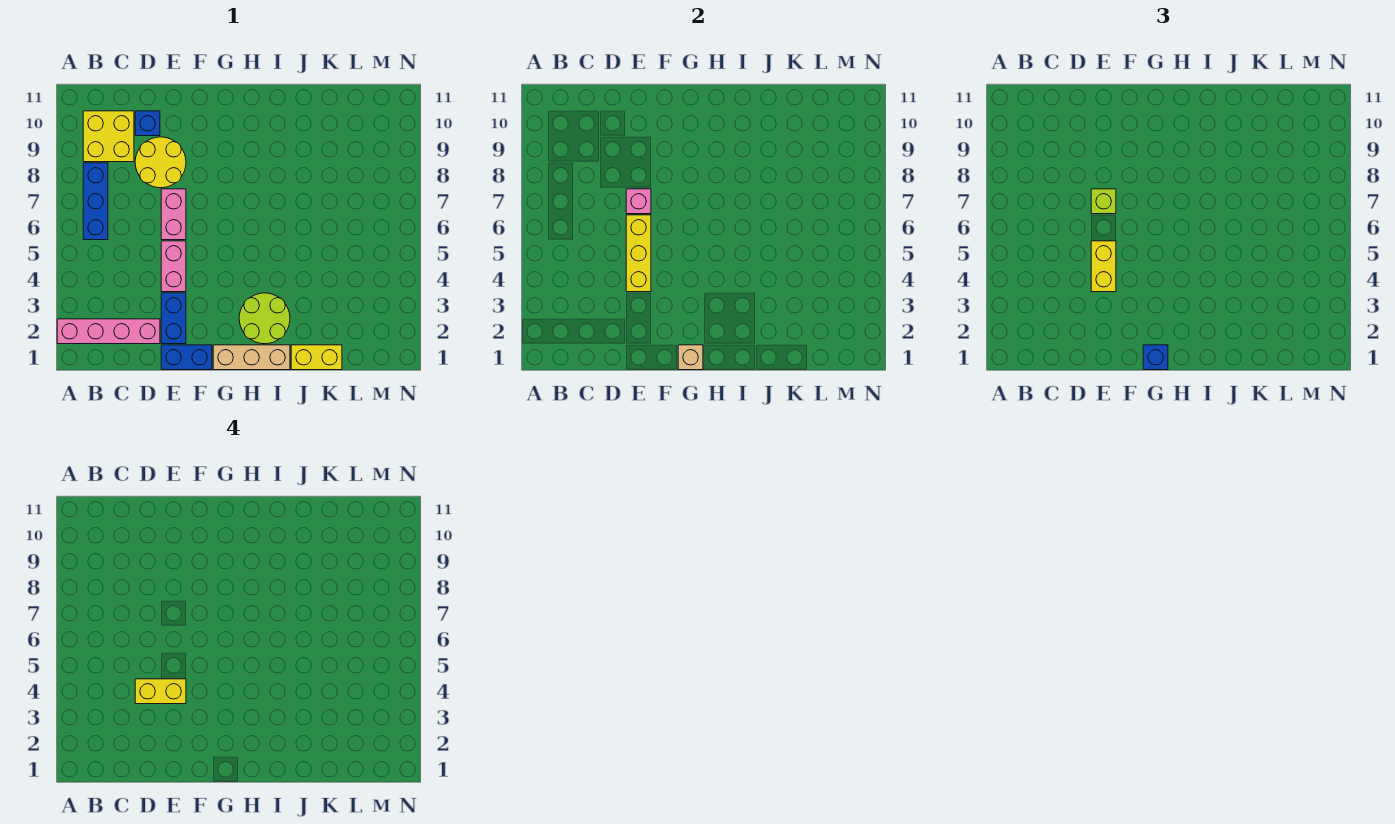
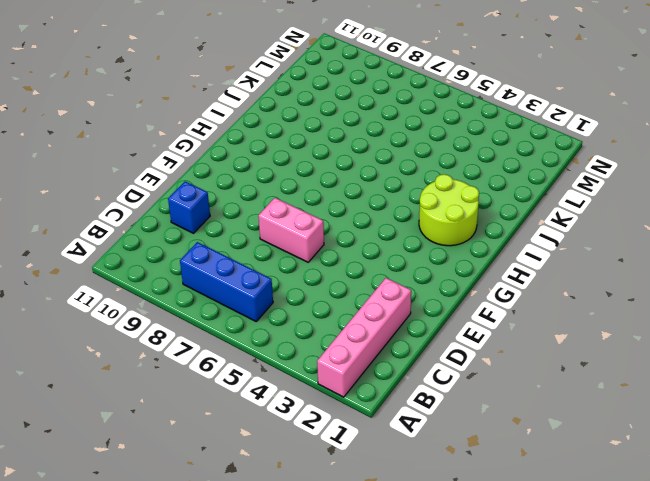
none -> yellow 2x2 brick [83,111,134,162]
none -> yellow 2x2 round brick [135,137,186,188]
none -> blue 1x2 brick [161,345,212,370]

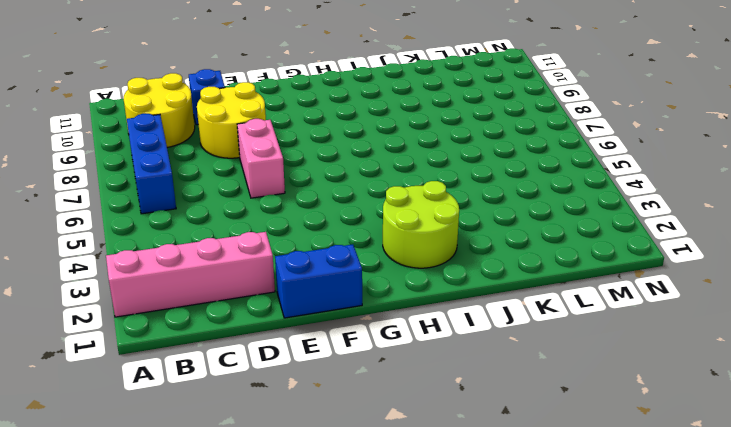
yellow 2x2 round brick [124,73,195,147] -> yellow 2x2 brick [83,111,134,162]
none -> blue 1x2 brick [161,293,186,344]
none -> pink 1x2 brick [161,241,186,292]
none -> tan 1x3 brick [213,345,290,370]

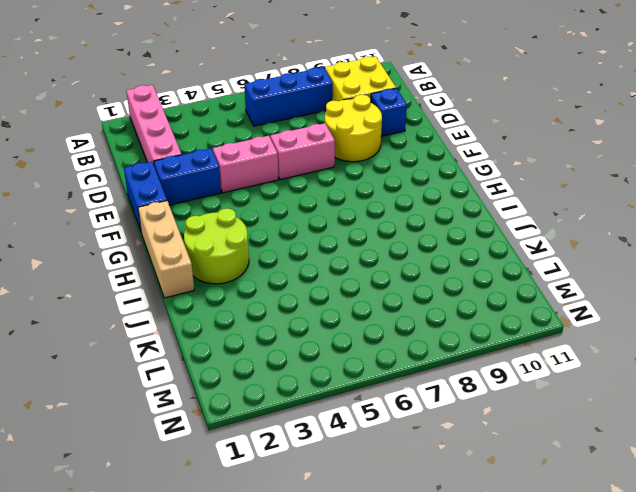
none -> yellow 1x2 brick [291,345,342,370]
none -> yellow 1x3 brick [626,215,651,292]
none -> pink 1x1 brick [626,189,651,214]

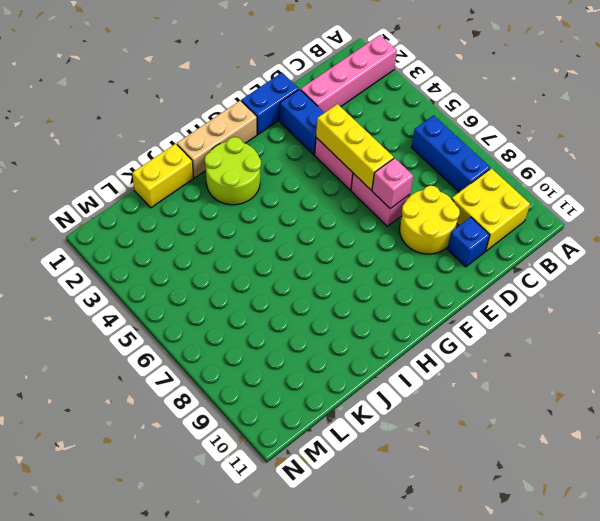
none -> tan 1x1 brick [678,345,703,370]
none -> yellow 1x2 brick [1091,241,1116,292]
none -> lime 1x1 brick [1091,189,1116,214]

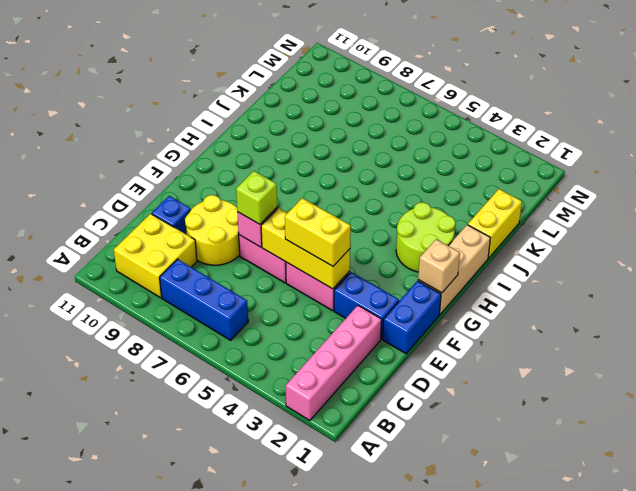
none -> blue 1x1 brick [1143,345,1168,370]
none -> yellow 1x2 brick [135,679,186,704]

